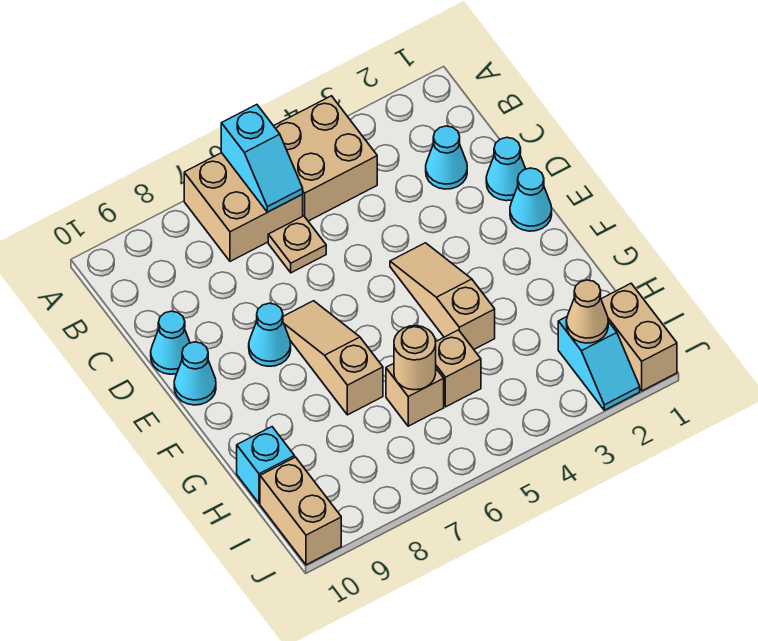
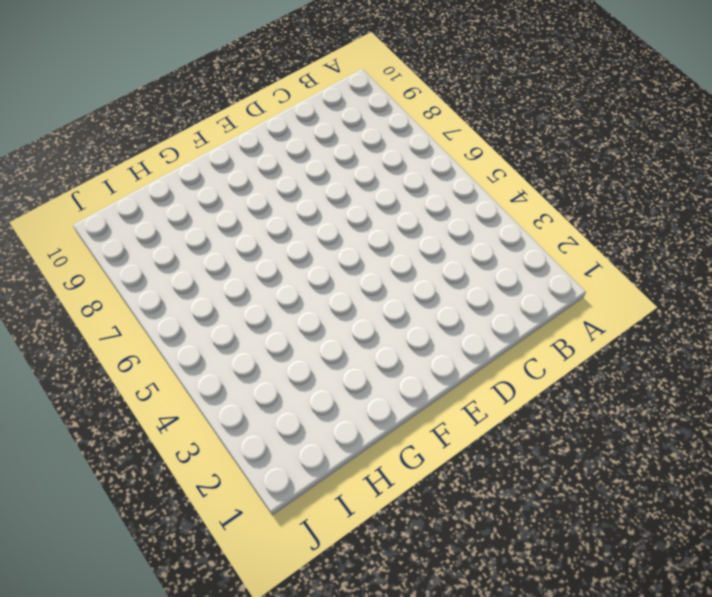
none -> tan 2x2 brick [274,96,377,221]
none -> tan 2x2 brick [184,153,303,261]
none -> cyan 1x1 cone [426,126,467,189]

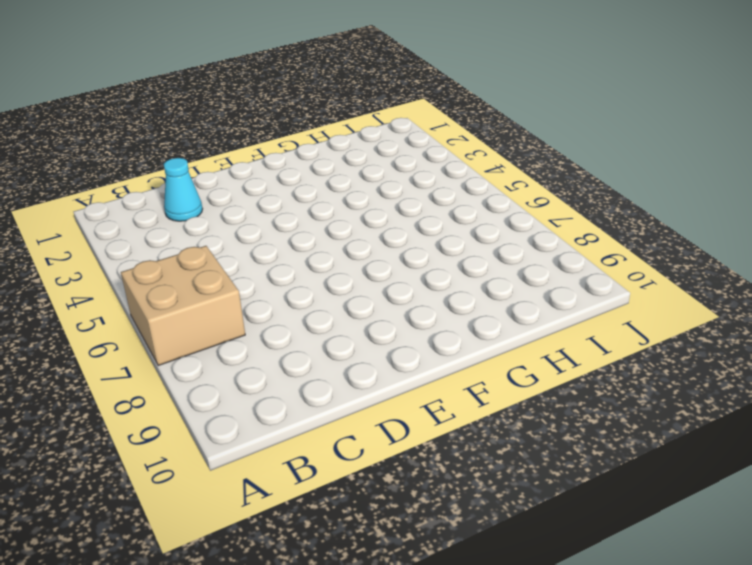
none -> tan 2x2 brick [274,96,377,221]
none -> tan 1x1 plate [268,216,326,273]
none -> cyan 1x1 cone [486,137,525,201]

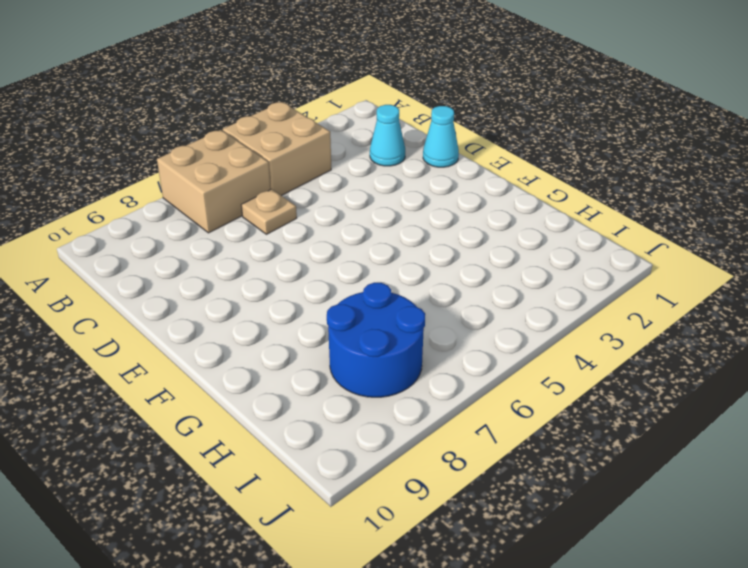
blue 2x2 round brick [327,282,425,397] -> none
none -> cyan 1x1 cone [151,311,190,374]
none -> cyan 1x1 cone [510,168,552,231]
none -> tan 1x3 slope [390,243,495,349]

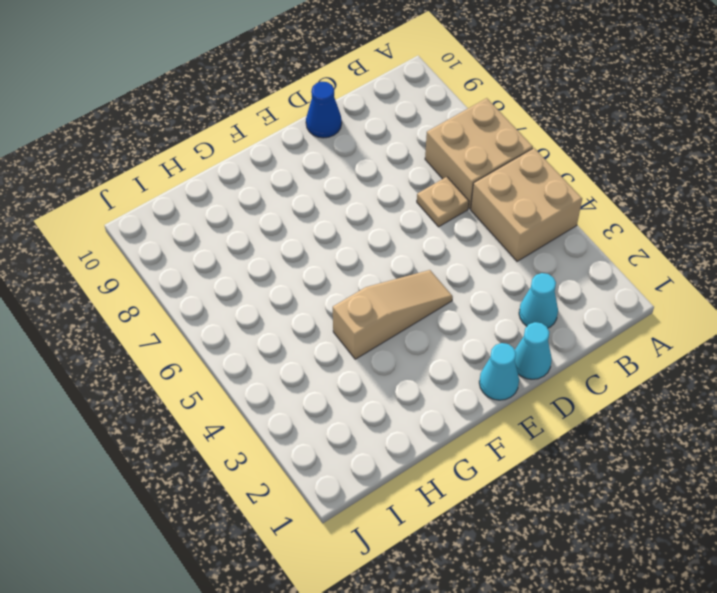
blue 1x1 cone [306,82,342,138] -> cyan 1x1 cone [151,311,190,374]
none -> tan 1x3 slope [283,301,383,415]
none -> cyan 1x1 cone [249,303,291,366]
none -> cyan 1x1 cone [174,342,216,405]

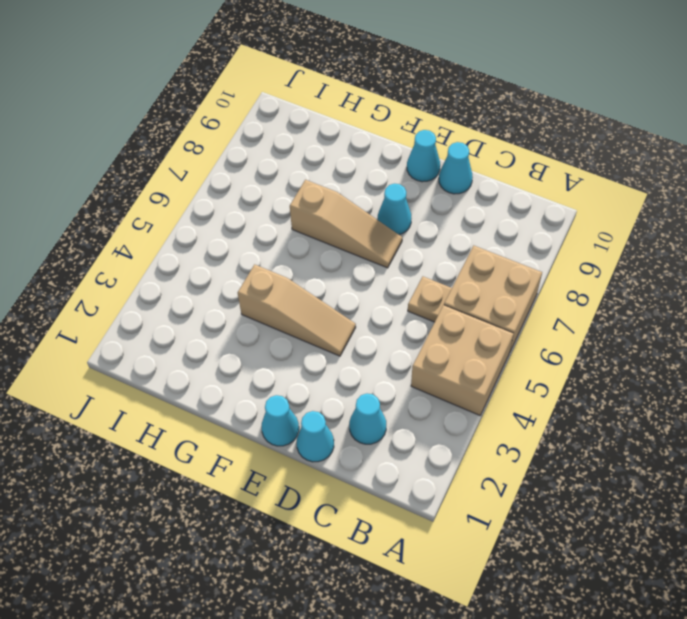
none -> tan 1x1 brick [436,330,481,407]
none -> tan 1x1 brick [386,364,444,426]
none -> cyan 1x1 brick [237,427,295,503]

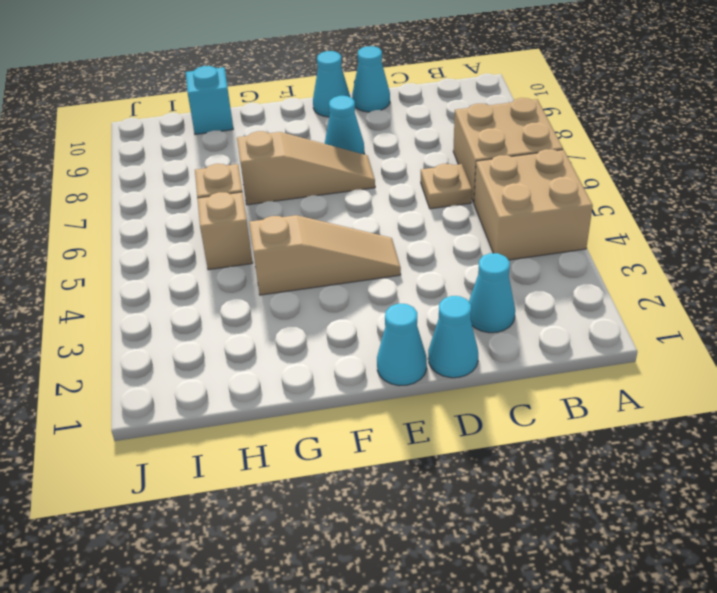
none -> tan 1x2 brick [601,284,677,391]
none -> cyan 1x2 slope [558,317,640,410]
none -> tan 1x2 brick [260,457,341,565]

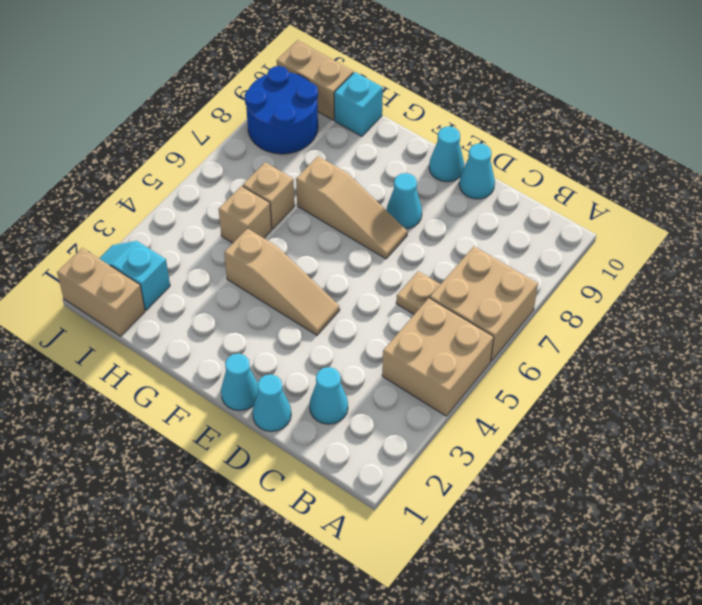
blue 2x2 round brick [244,66,318,154] -> none
none -> cyan 1x2 slope [221,105,303,212]
none -> tan 1x1 round brick [394,326,436,390]
none -> tan 1x1 cone [566,280,608,343]

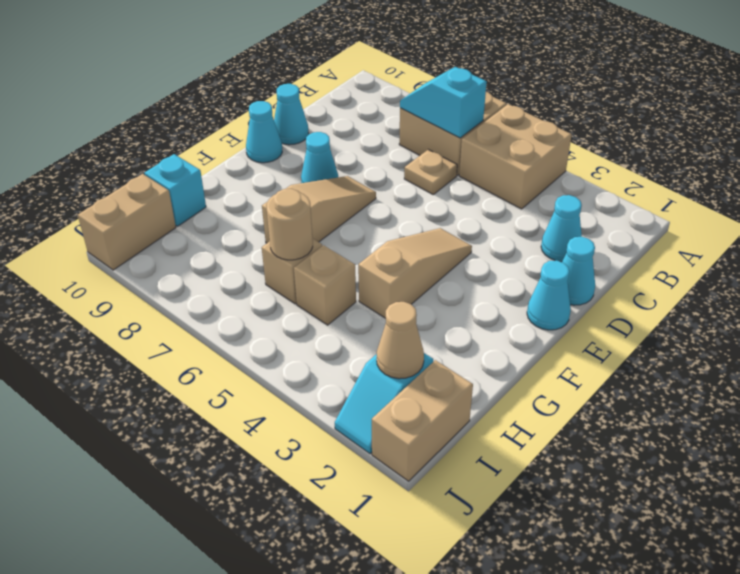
cyan 1x2 slope [400,67,487,138] -> cyan 1x2 slope turned to [221,105,303,212]

